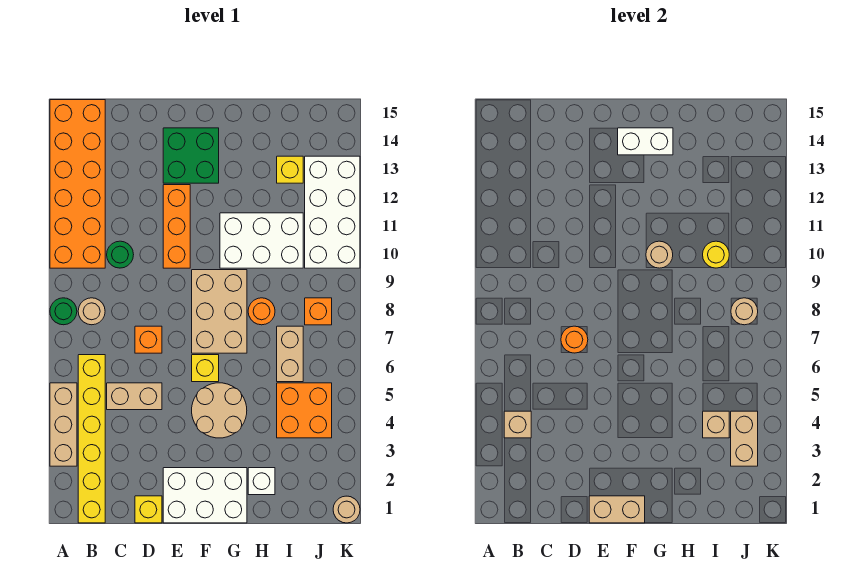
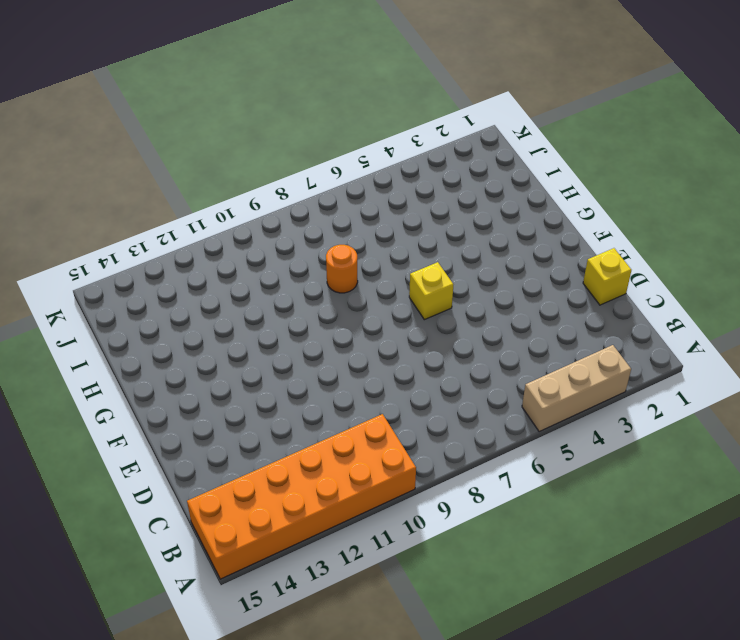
none -> green 1x1 round brick [50,298,77,325]
none -> yellow 1x6 brick [78,355,105,523]
none -> tan 1x1 round brick [78,298,105,325]
none -> tan 1x2 brick [107,383,162,410]

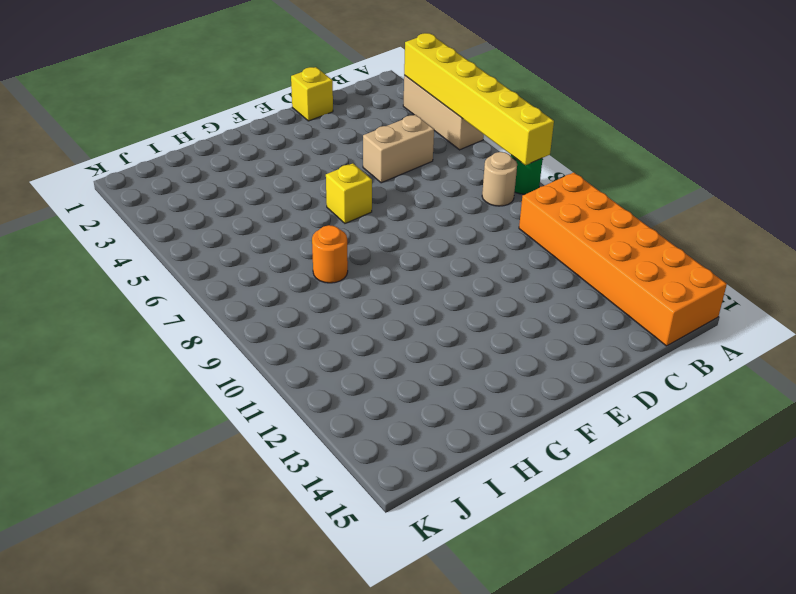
yellow 1x6 brick [404,33,554,165] -> yellow 1x6 brick moved to [78,355,105,523]
none -> green 1x1 round brick [107,241,134,268]
none -> orange 1x1 brick [135,326,162,353]
none -> white 2x3 brick [163,468,247,523]
none -> orange 1x3 brick [163,185,190,268]

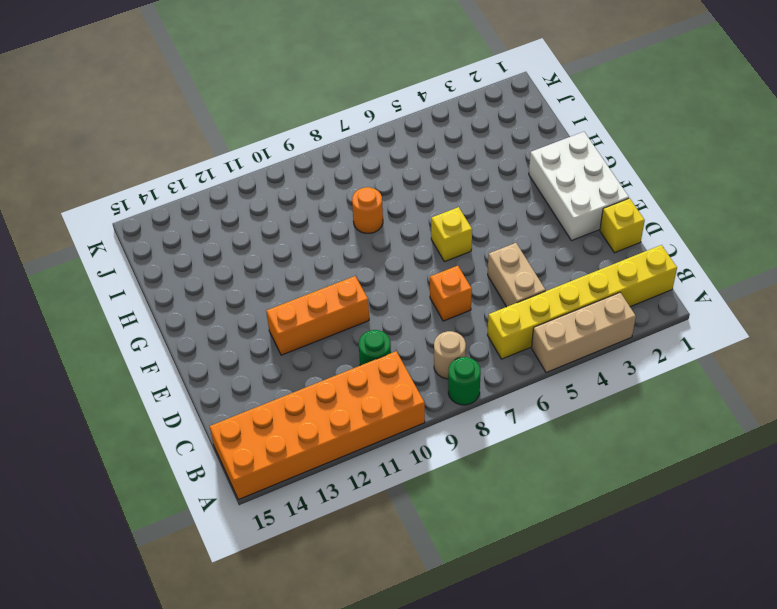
none -> green 2x2 brick [163,128,219,183]
none -> tan 2x2 round brick [192,383,247,438]
none -> tan 2x3 brick [192,270,247,353]
none -> white 2x3 brick [220,213,303,268]

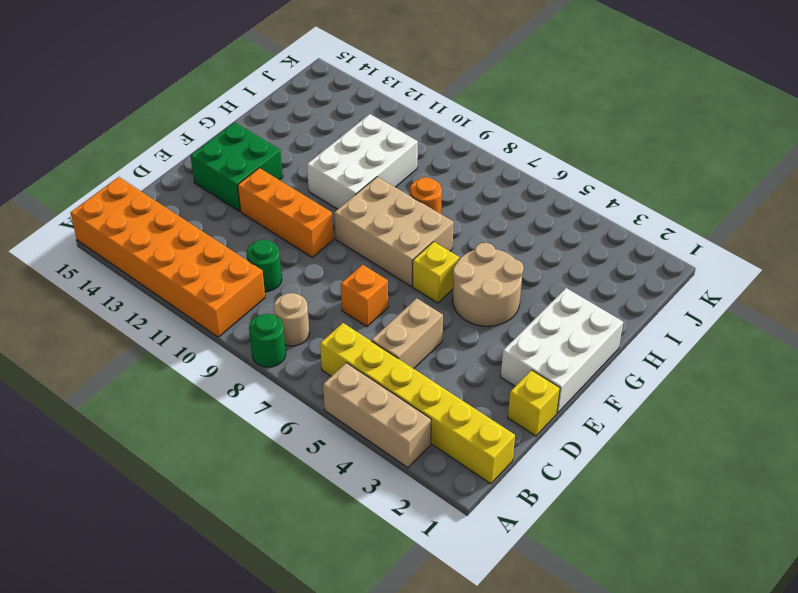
none -> white 1x1 brick [248,468,275,495]
none -> orange 2x2 brick [277,383,332,438]
none -> tan 1x2 brick [277,326,303,382]
none -> yellow 1x1 brick [277,156,303,183]

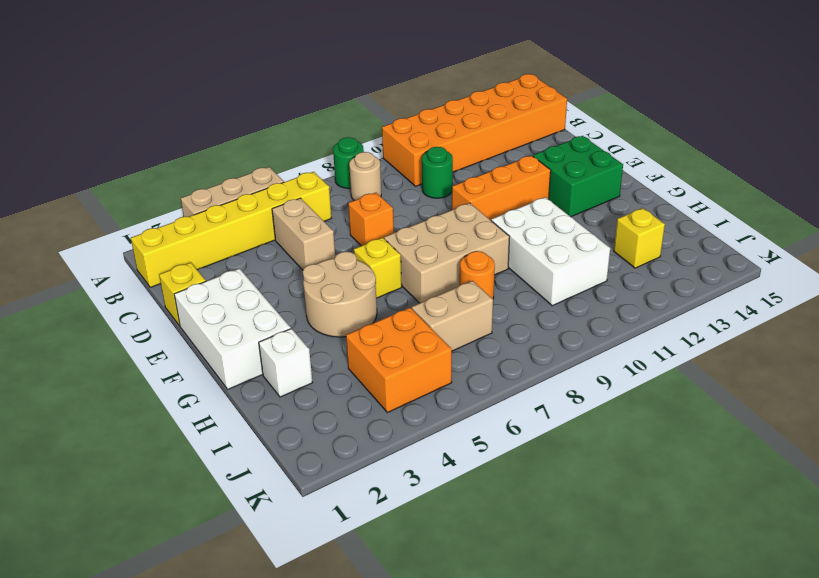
none -> orange 1x1 brick [305,298,332,325]
none -> white 2x4 brick [305,156,360,268]
none -> tan 1x1 round brick [333,496,360,523]
none -> tan 1x1 brick [504,411,531,438]

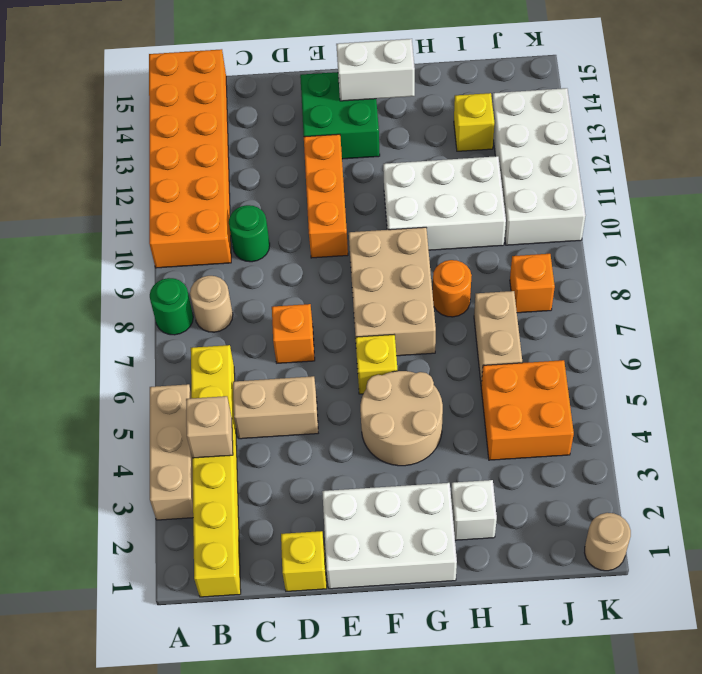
none -> orange 1x1 round brick [561,326,588,353]
none -> tan 1x2 brick [589,496,645,523]
none -> tan 1x1 round brick [646,241,673,268]
none -> tan 1x1 brick [703,411,729,438]

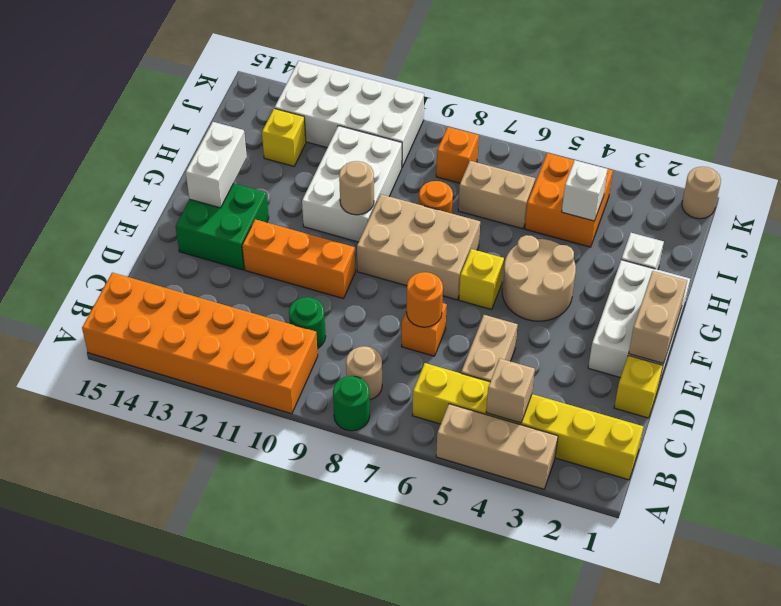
white 1x1 brick [562,160,608,221] -> tan 1x1 brick [703,411,729,438]
none -> yellow 1x1 round brick [703,241,729,268]
none -> tan 1x2 brick [731,411,758,466]
none -> tan 1x1 round brick [731,298,758,325]

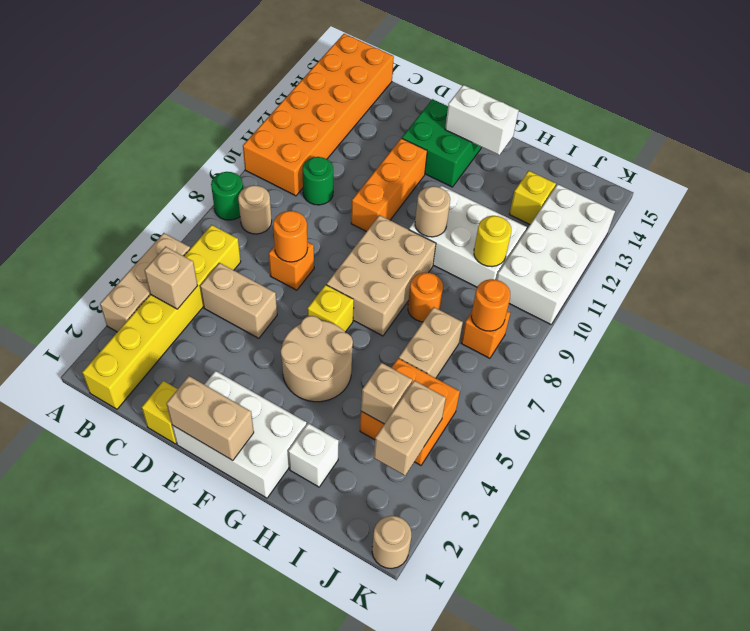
orange 1x1 round brick [471,279,510,331] -> tan 1x1 round brick [731,298,758,325]

